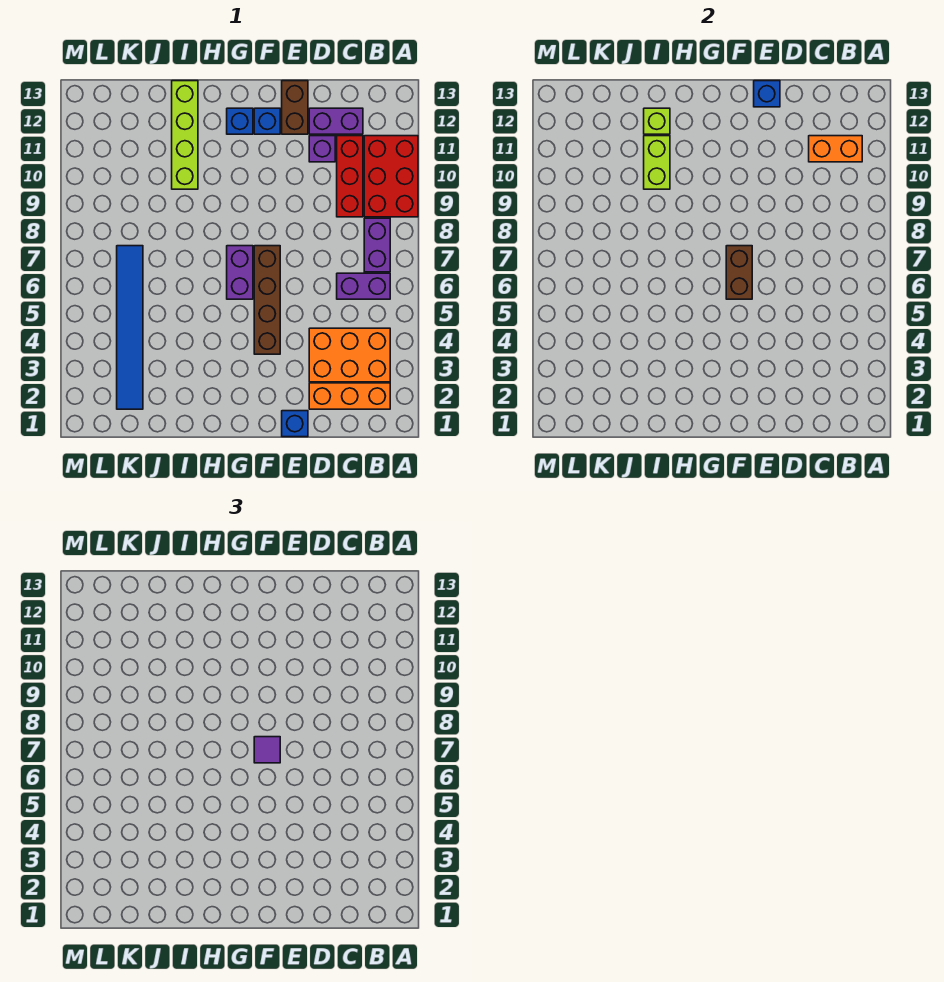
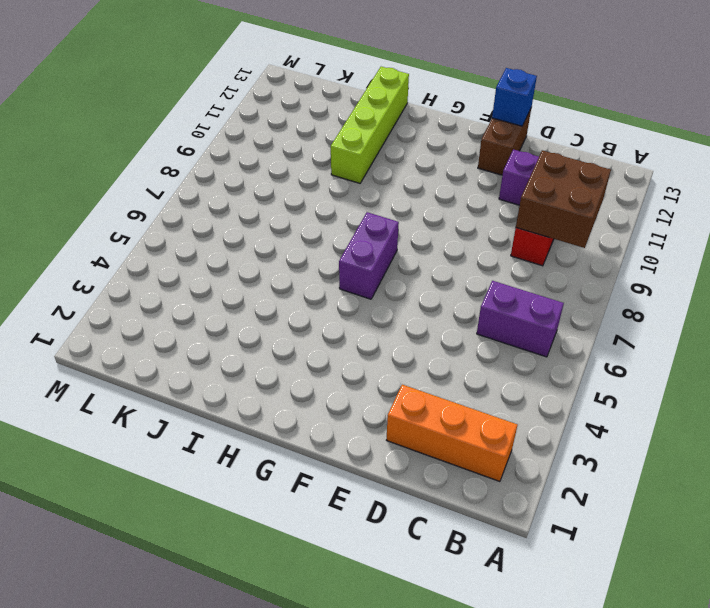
brown 2x2 brick [516,150,611,248] -> none
none -> red 2x3 brick [364,136,418,217]
none -> orange 2x3 brick [309,328,390,382]
none -> purple 1x2 brick [364,218,390,272]

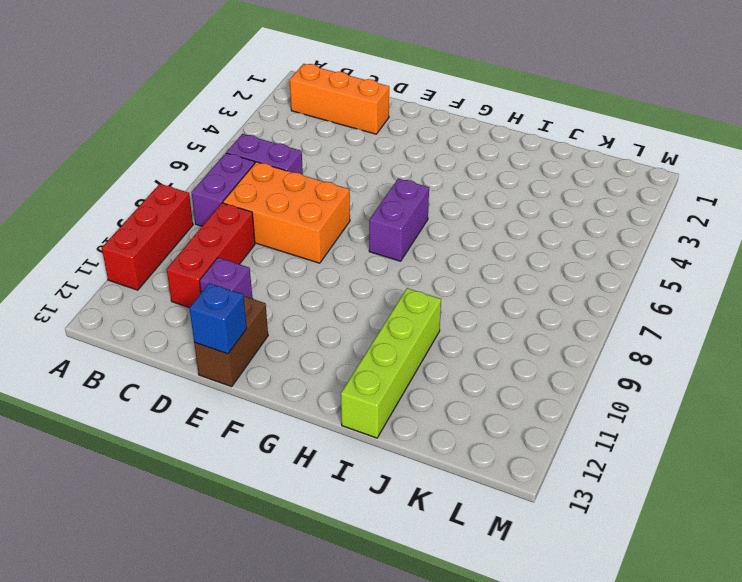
red 1x3 brick [102,184,193,290] -> red 2x3 brick [364,136,418,217]
orange 2x3 brick [223,162,350,263] -> orange 2x3 brick moved to [309,328,390,382]
none -> purple 1x2 brick [309,108,363,134]
none -> blue 1x1 brick [282,411,308,437]
none -> brown 1x4 brick [254,246,280,354]

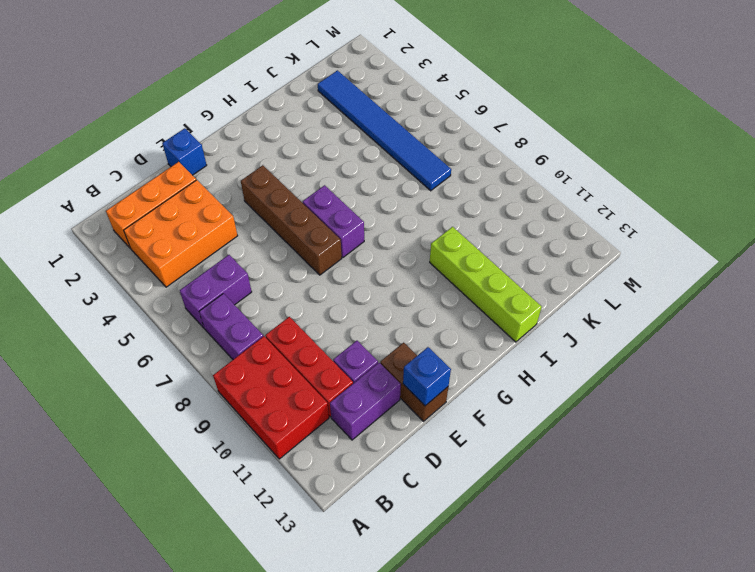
none -> blue 1x1 brick [254,108,280,134]
none -> blue 1x1 brick [227,108,253,134]
none -> orange 1x2 brick [809,136,862,162]

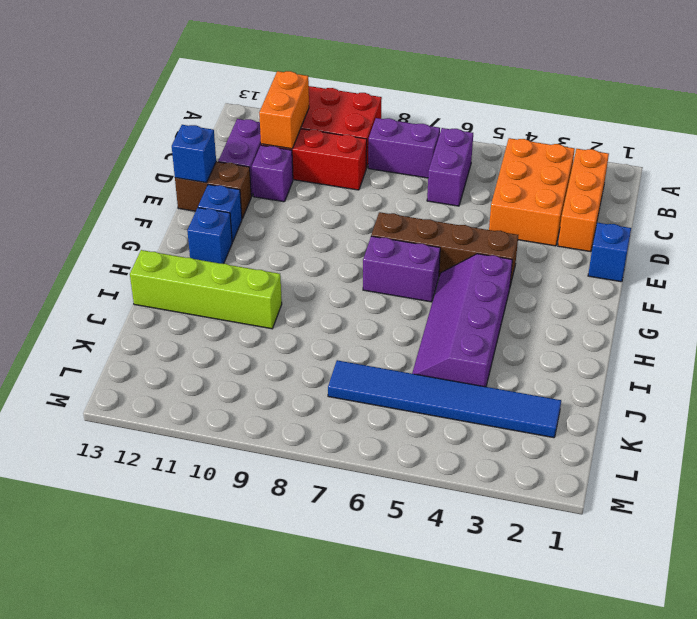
purple 2x4 slope [412,254,513,387] -> none
none -> brown 1x2 brick [726,246,752,299]
none -> lime 1x2 brick [644,136,670,189]
none -> lime 1x1 brick [644,108,670,134]

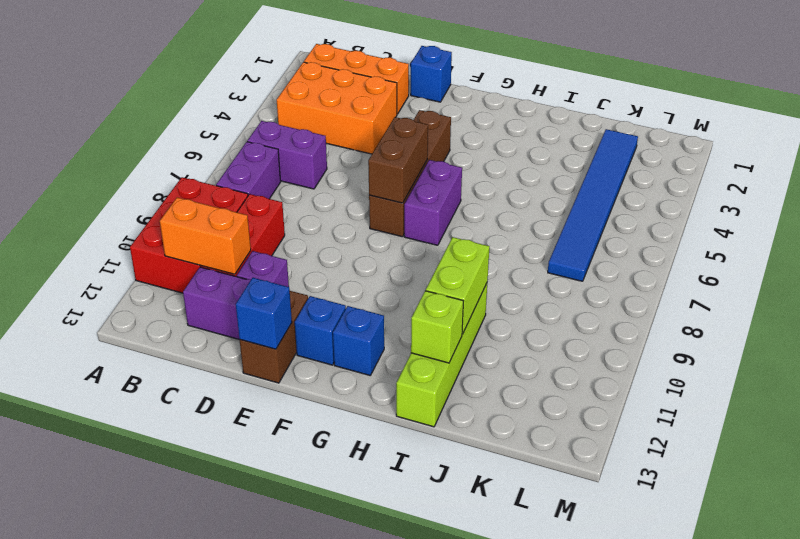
none -> purple 1x1 tile [254,737,280,763]

